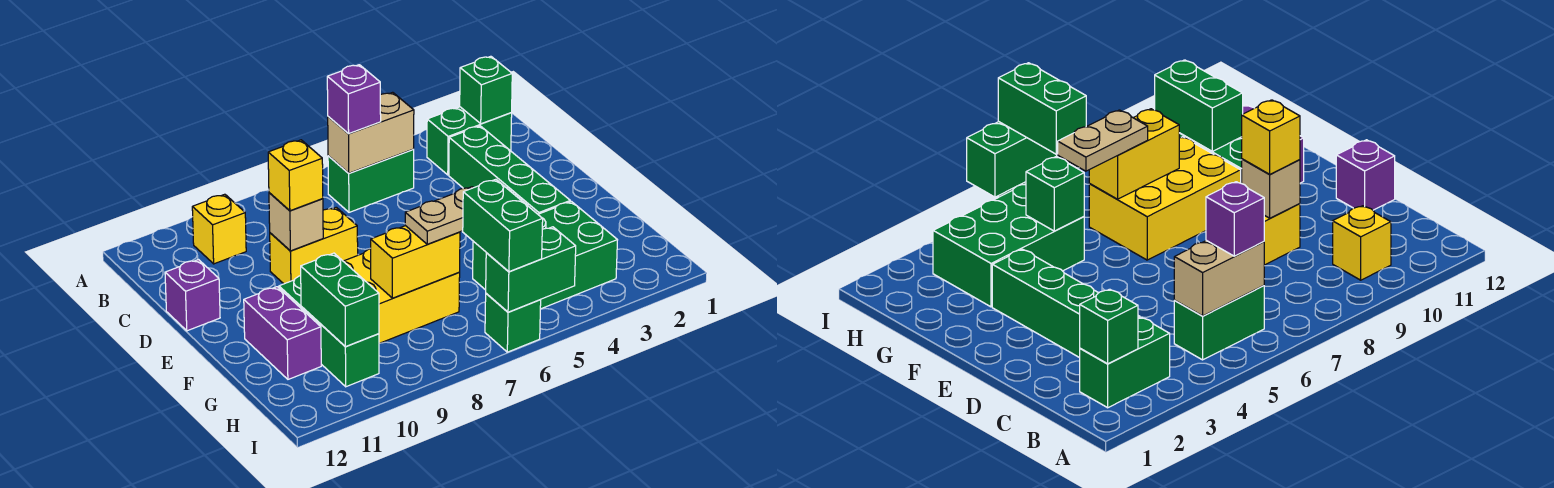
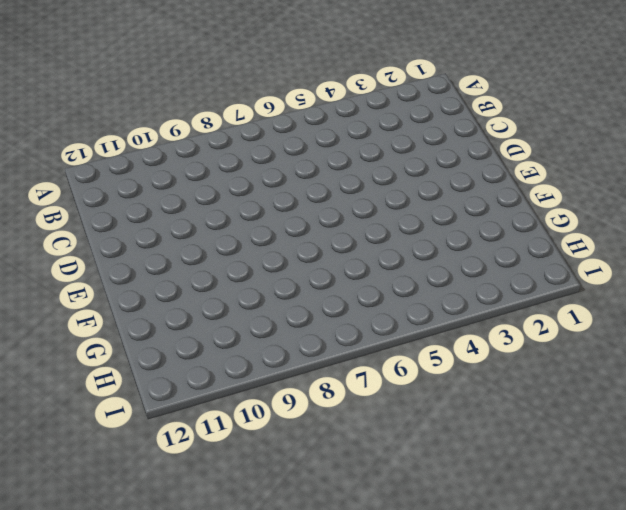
none -> green 1x2 brick [427,107,512,175]
none -> green 1x2 brick [328,150,414,212]
none -> yellow 1x1 brick [192,194,246,264]

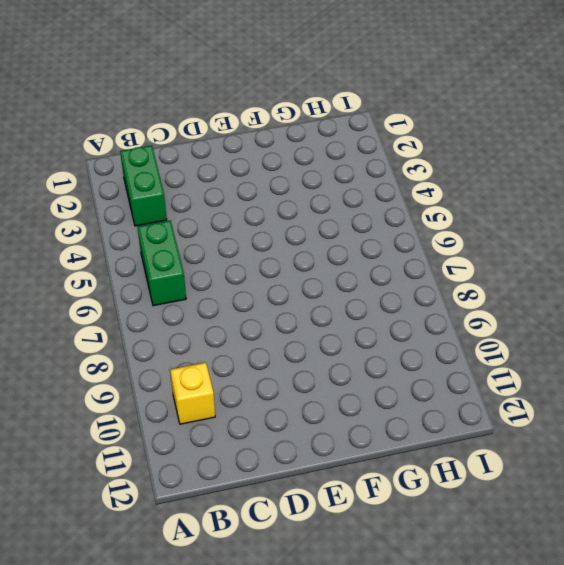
none -> green 1x4 brick [449,126,570,214]
none -> yellow 1x2 brick [270,207,358,284]
none -> purple 1x1 brick [165,260,220,331]

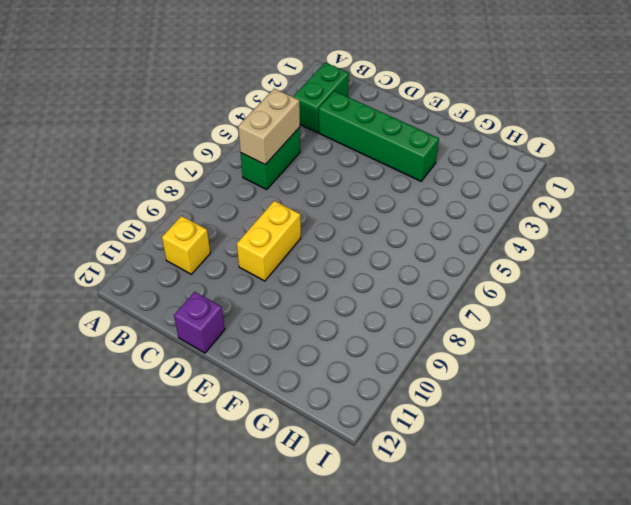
none -> yellow 2x3 brick [343,249,460,343]
none -> green 1x3 brick [279,276,379,387]
none -> purple 1x2 brick [244,287,321,379]

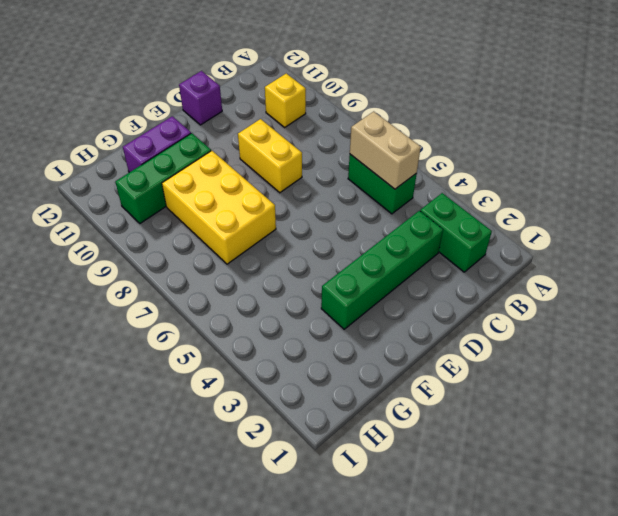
none -> green 2x3 brick [473,201,617,309]
none -> green 1x1 brick [485,293,541,352]
none -> green 1x1 brick [460,56,512,124]

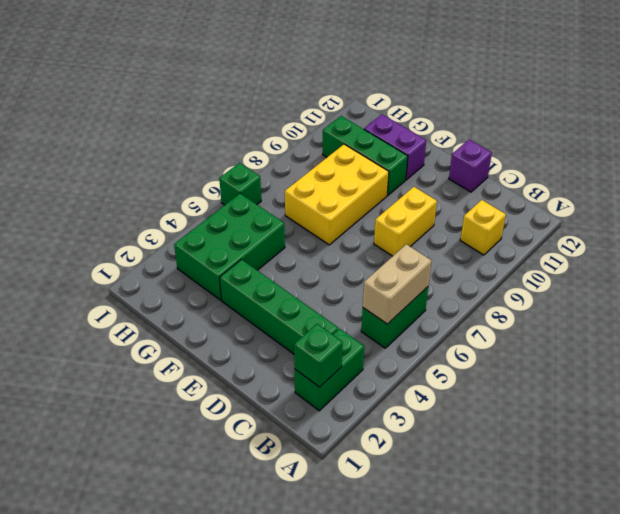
none -> tan 1x1 brick [269,193,323,251]
none -> green 1x1 brick [1026,157,1084,231]
none -> yellow 1x2 brick [371,226,460,298]

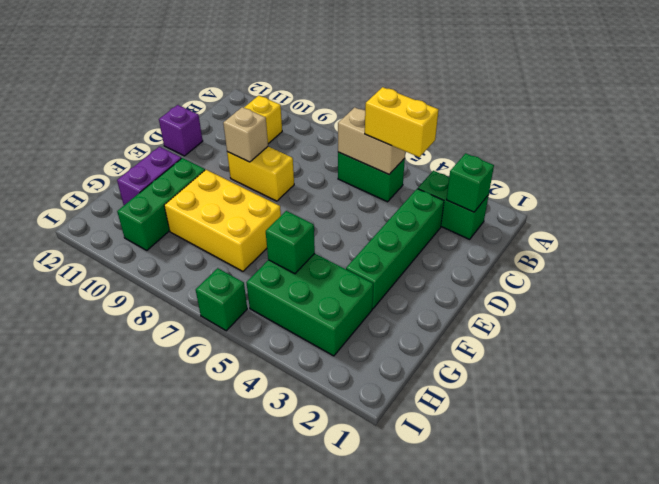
yellow 1x2 brick [365,87,438,157] -> yellow 1x2 brick moved to [371,226,460,298]
none -> green 1x2 brick [301,253,379,347]
none -> green 1x2 brick [486,227,576,312]
none -> purple 1x1 brick [327,65,381,134]

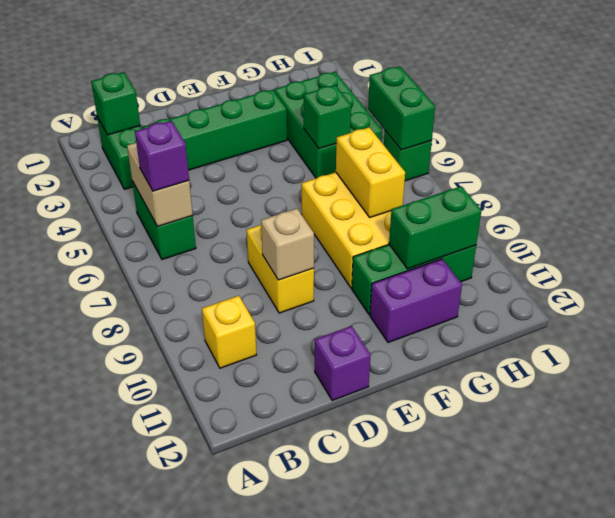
none -> yellow 1x1 brick [268,140,323,211]
none -> tan 1x2 plate [405,187,473,244]
none -> green 1x2 brick [463,179,543,272]

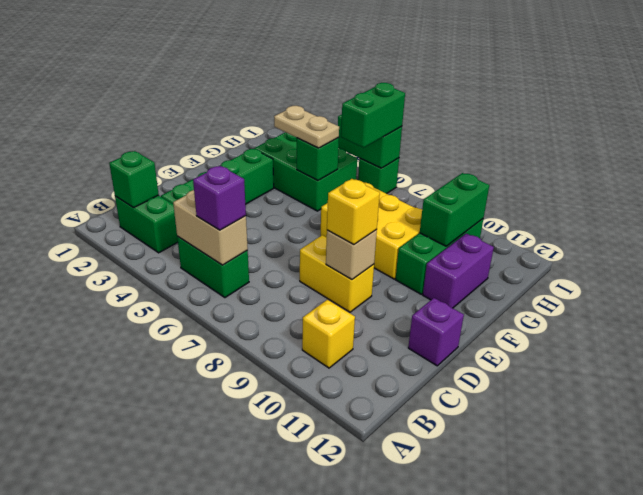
tan 1x2 plate [274,106,339,148] -> tan 1x2 plate moved to [405,187,473,244]
none -> yellow 1x2 brick [371,226,460,298]

